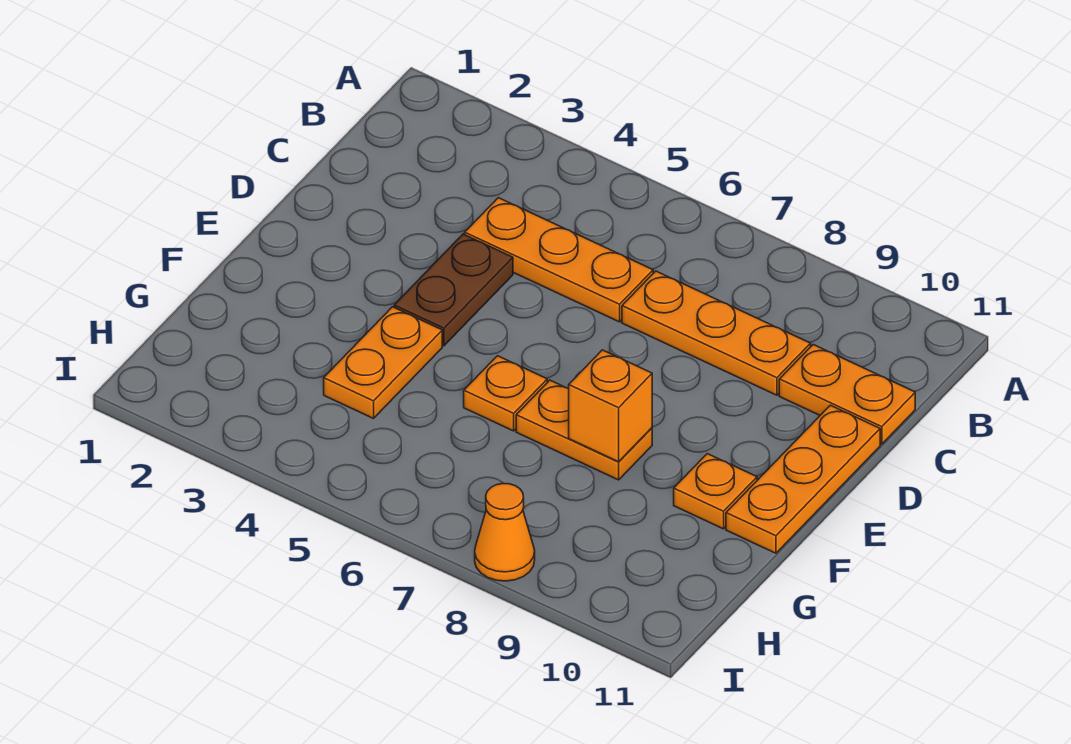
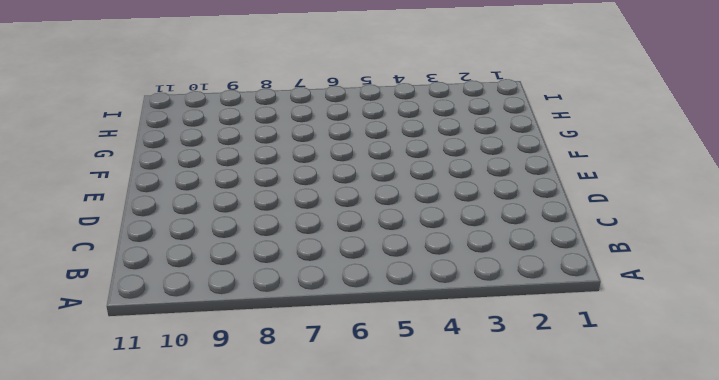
none -> orange 1x3 plate [465,198,653,322]
none -> orange 1x3 plate [622,271,811,395]

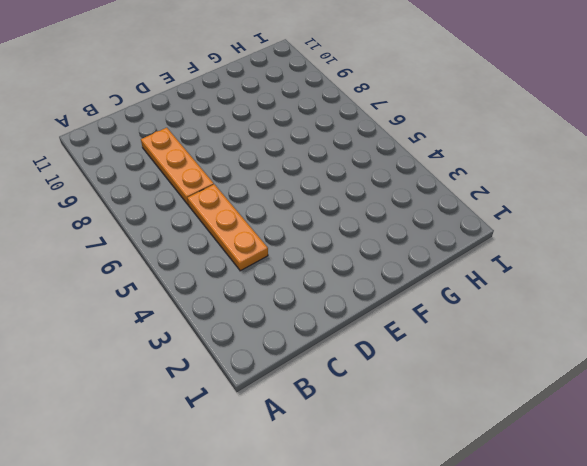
none -> orange 1x2 plate [779,345,915,444]
none -> brown 1x2 plate [394,234,513,346]

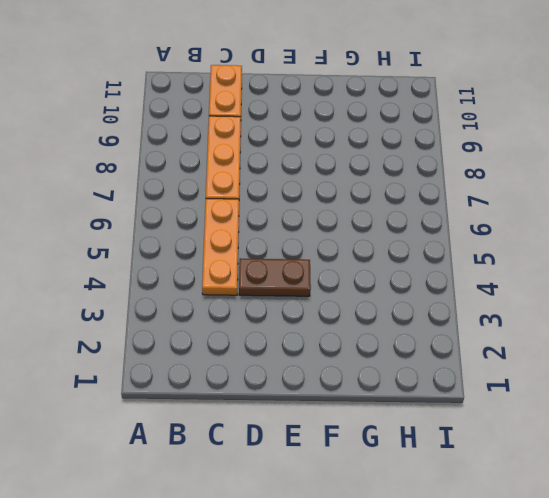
none -> orange 1x3 plate [726,405,880,553]
none -> orange 1x2 plate [324,307,442,418]

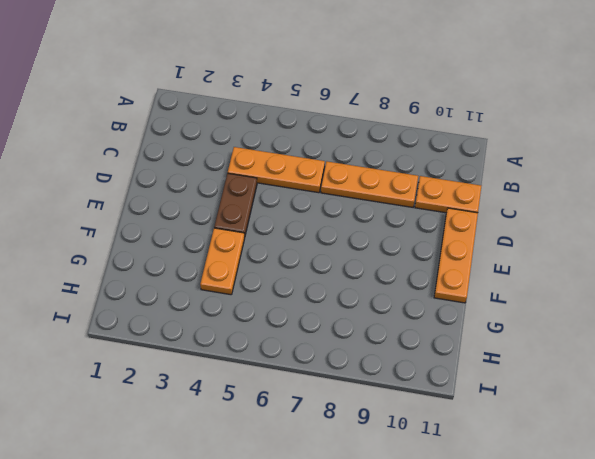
none -> orange 1x1 plate [464,356,547,431]
none -> orange 1x2 plate [516,380,652,480]

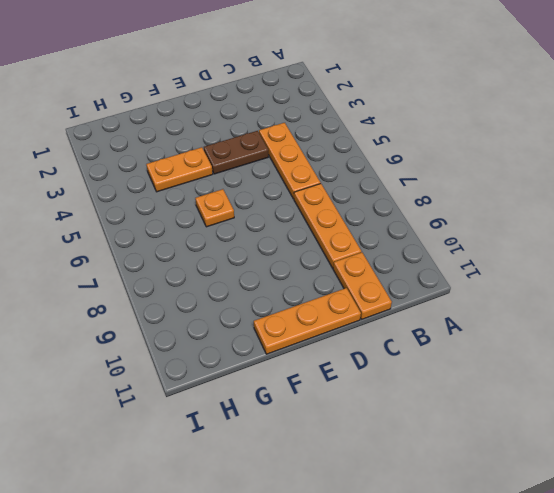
none -> orange 1x2 plate [516,380,652,480]
none -> orange 1x1 plate [674,454,757,529]

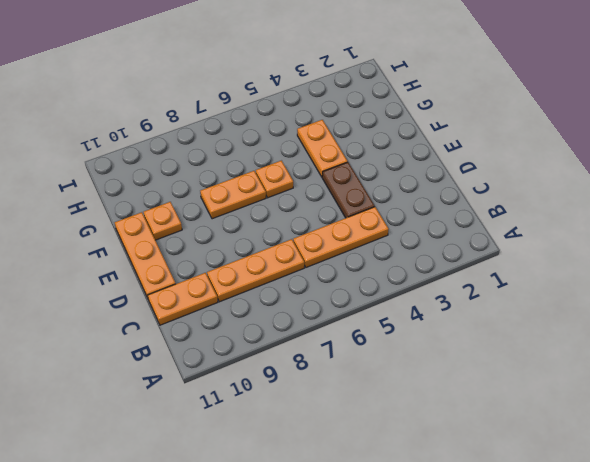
none -> orange 1x1 cone [475,484,535,581]
none -> orange 1x1 brick [569,350,652,462]

